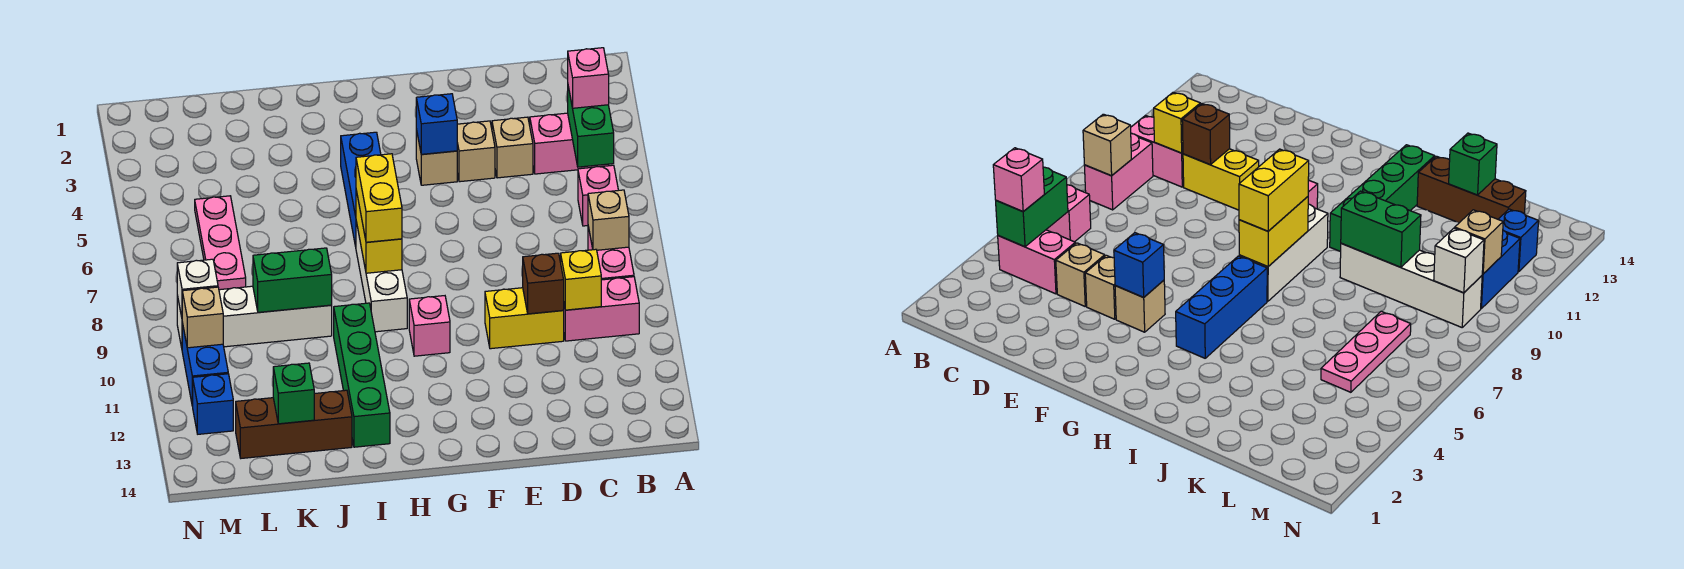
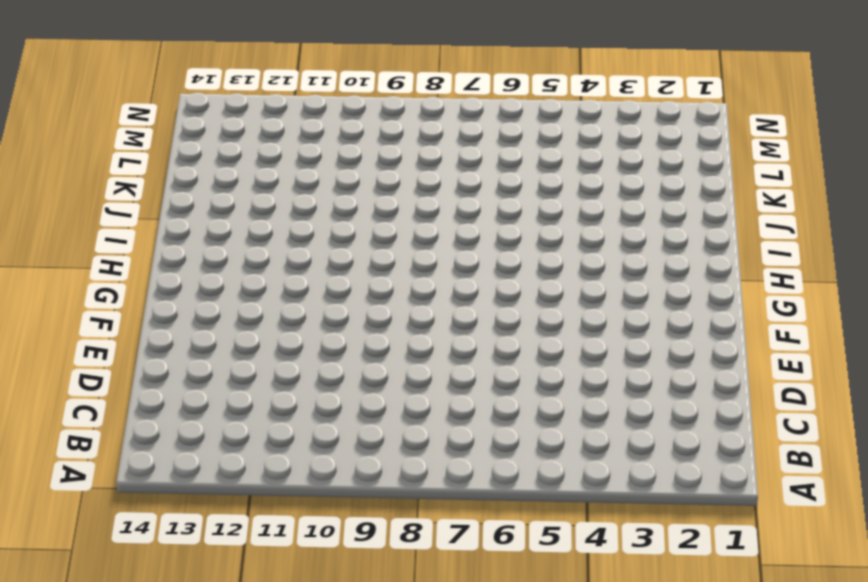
none -> pink 1x2 brick [530,113,609,174]
none -> pink 1x1 brick [578,165,618,226]
none -> pink 1x2 brick [588,227,634,280]

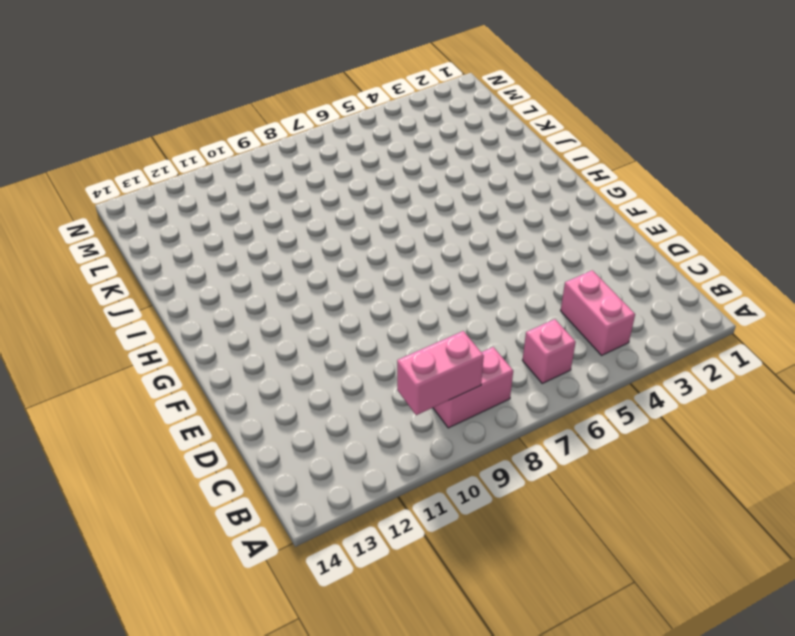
pink 1x2 brick [397,331,484,415] -> pink 1x2 brick turned to [563,277,639,341]
none -> tan 1x1 brick [492,117,533,178]
none -> yellow 1x2 brick [485,288,564,349]
none -> tan 1x1 brick [457,121,495,182]

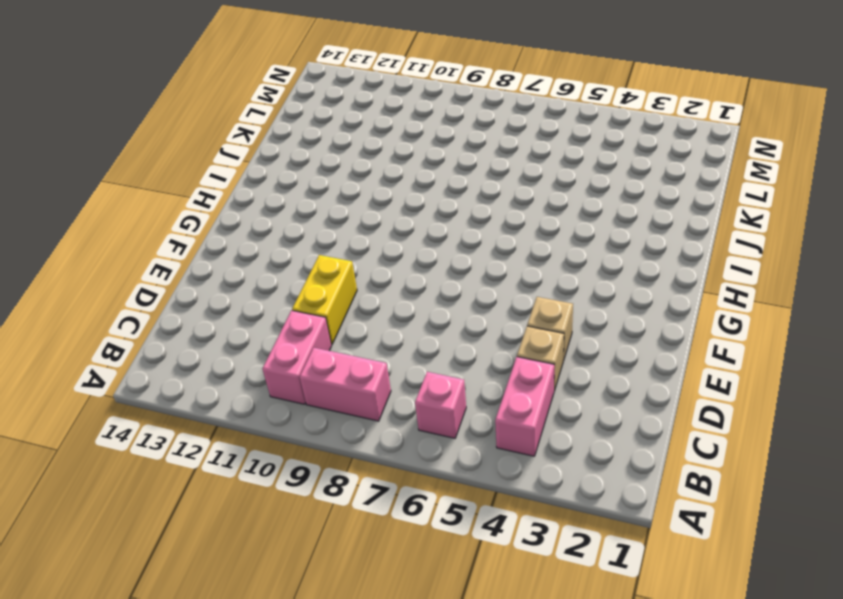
none -> tan 1x1 brick [416,129,457,185]
none -> pink 1x1 brick [409,296,450,356]
none -> blue 1x3 brick [341,132,381,247]

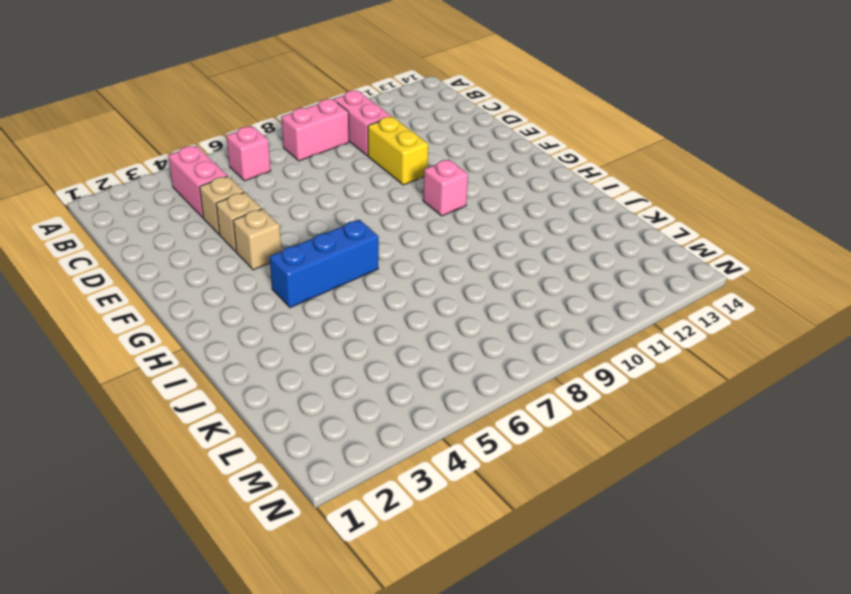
none -> white 1x3 brick [356,222,407,332]
none -> green 1x4 brick [334,303,390,447]
none -> white 1x4 brick [177,286,332,348]

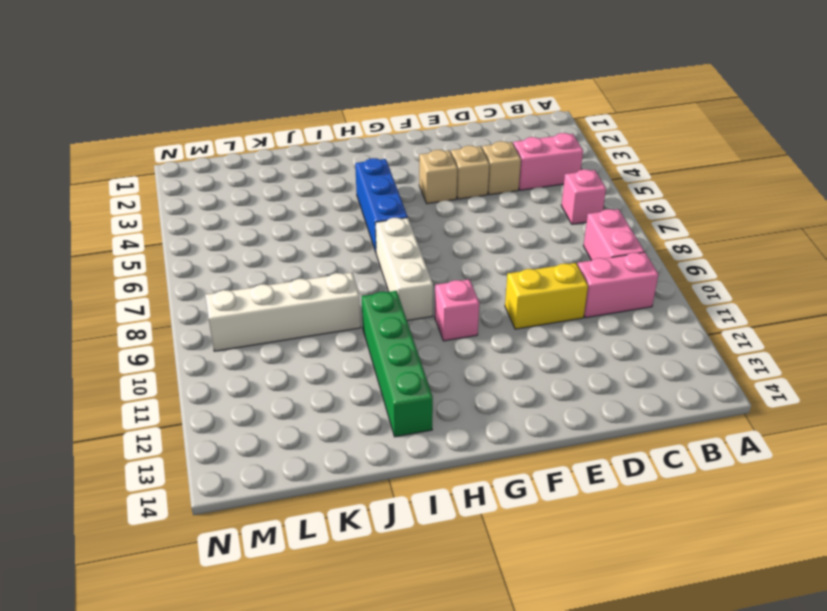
none -> brown 1x3 brick [236,390,352,458]
none -> pink 1x3 plate [195,196,246,290]
none -> blue 1x2 brick [182,323,228,406]

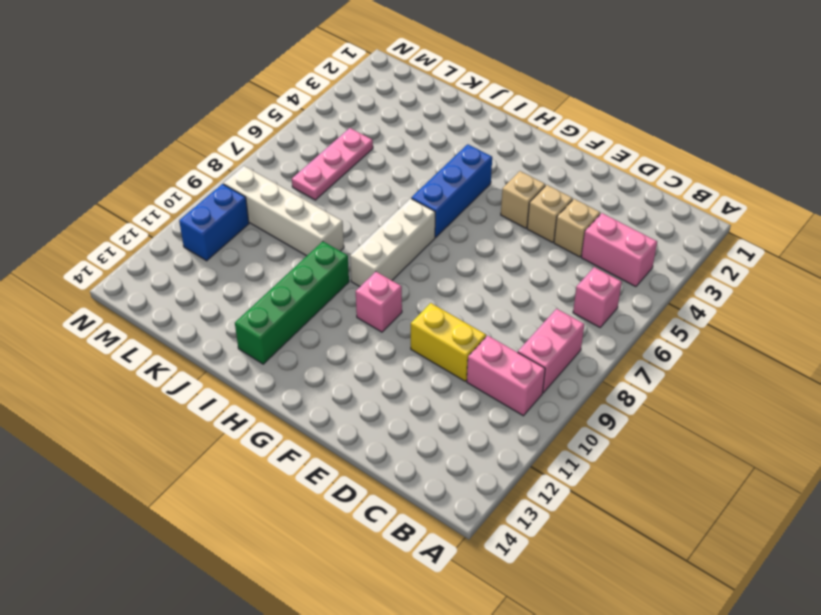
none -> brown 1x3 brick [236,390,352,458]
none -> blue 1x1 brick [193,374,233,434]
none -> green 1x2 brick [568,87,614,167]

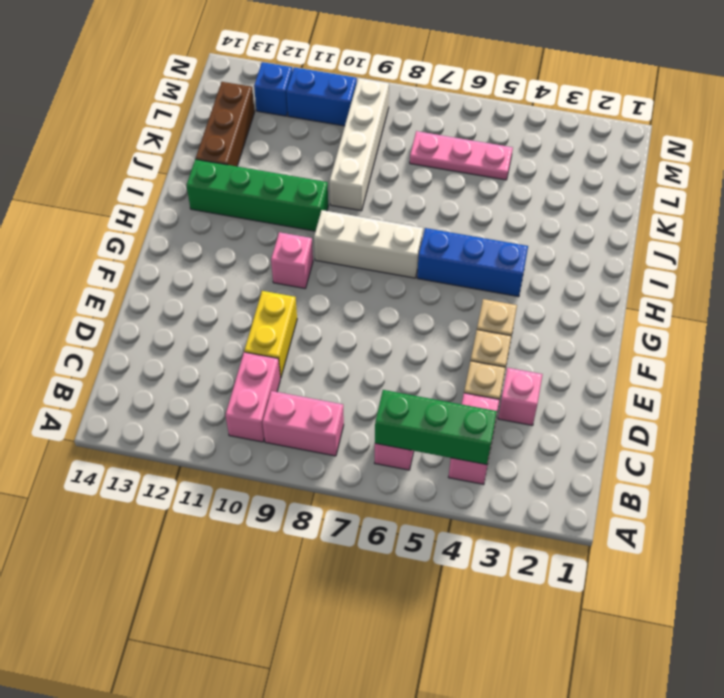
green 1x3 brick [375,390,497,465] -> green 1x2 brick [568,87,614,167]
pink 1x1 brick [498,368,543,426] -> pink 1x1 brick moved to [568,48,609,108]
none -> tan 1x1 brick [588,190,629,250]
none -> yellow 1x1 brick [560,249,601,310]
none -> brown 1x1 brick [523,253,564,314]

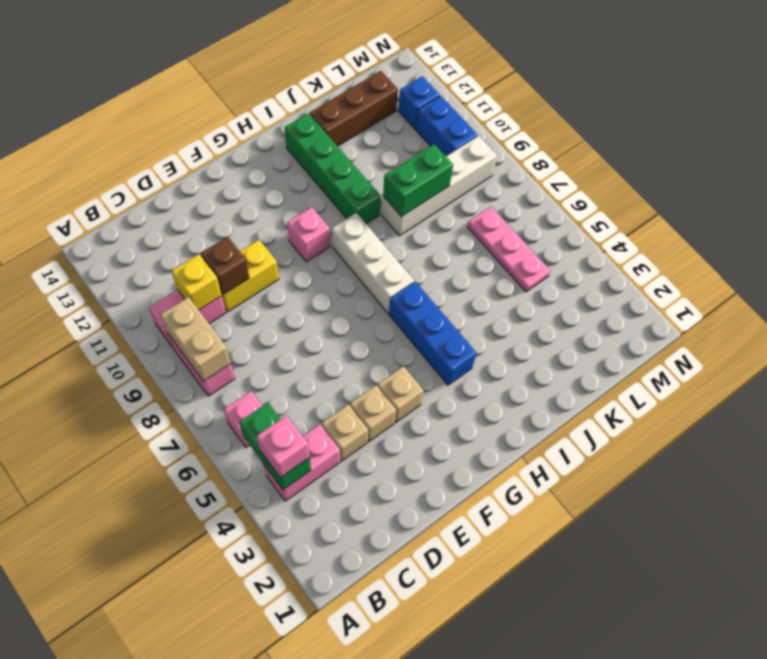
tan 1x2 brick [160,297,231,381] -> tan 1x1 brick [588,190,629,250]
none -> blue 1x1 brick [416,94,457,154]
none -> yellow 1x2 brick [356,191,402,273]
none -> green 1x1 brick [273,363,314,424]

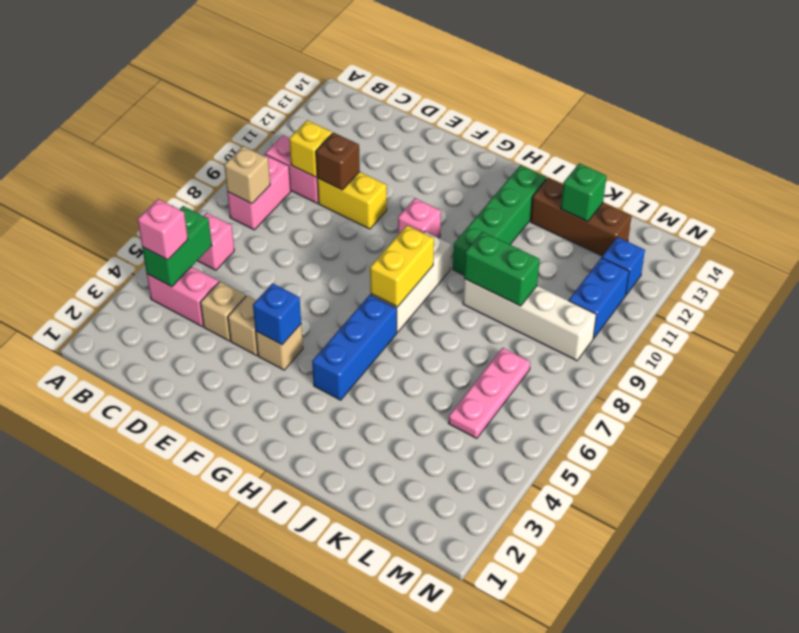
none -> white 1x1 brick [177,259,218,317]
none -> tan 1x1 brick [182,287,223,348]
none -> yellow 1x2 brick [356,154,402,242]

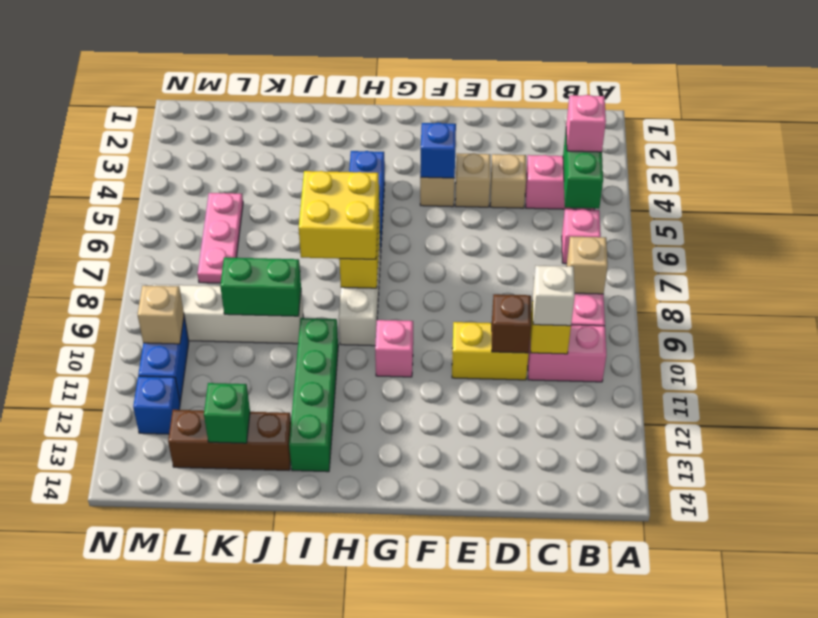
white 1x1 brick [533,266,575,326] -> white 1x1 brick moved to [177,259,218,317]
yellow 2x2 brick [299,171,379,259] -> yellow 1x2 brick [356,154,402,242]

